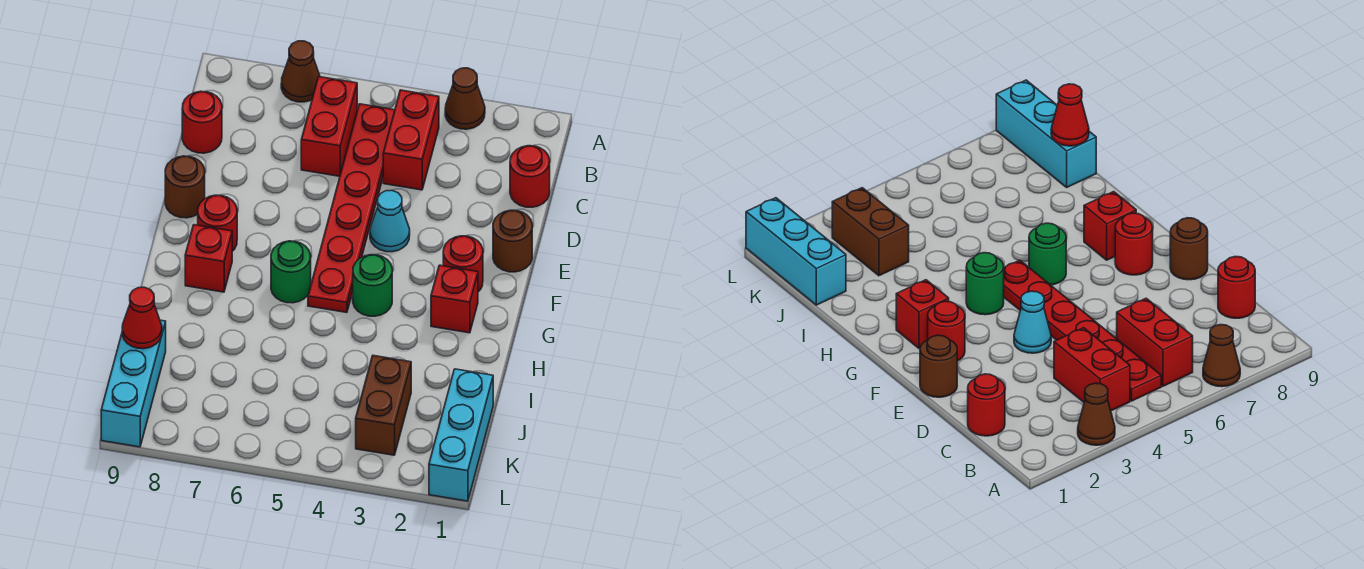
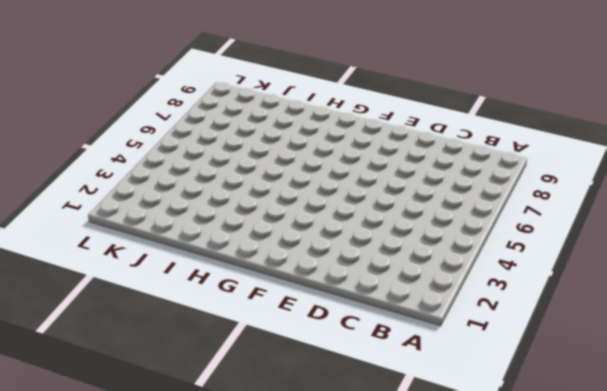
none -> brown 1x1 cone [445,68,485,129]
none -> brown 1x1 cone [281,41,320,102]
none -> red 1x2 brick [383,90,439,190]

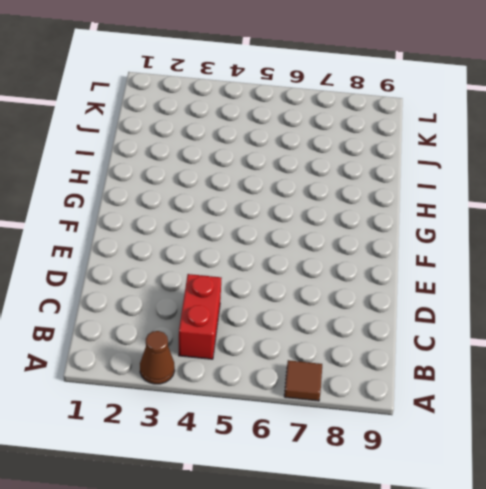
brown 1x1 tile [284,360,322,401] -> brown 1x1 cone [281,41,320,102]
none -> red 1x6 plate [308,104,395,313]
none -> red 1x2 brick [301,77,357,176]
none -> red 1x1 round brick [510,146,550,207]

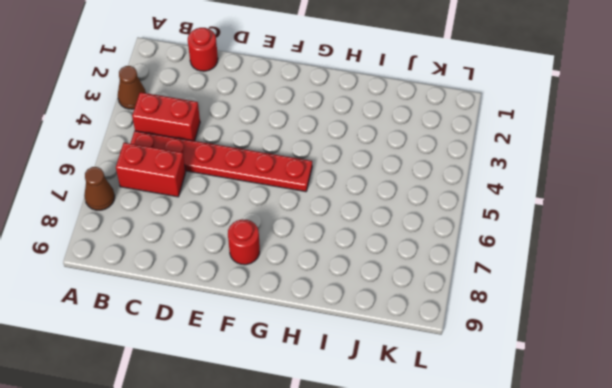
none -> red 1x1 round brick [182,91,222,153]
none -> brown 1x1 round brick [493,210,532,272]
none -> cyan 1x1 cone [370,190,410,252]

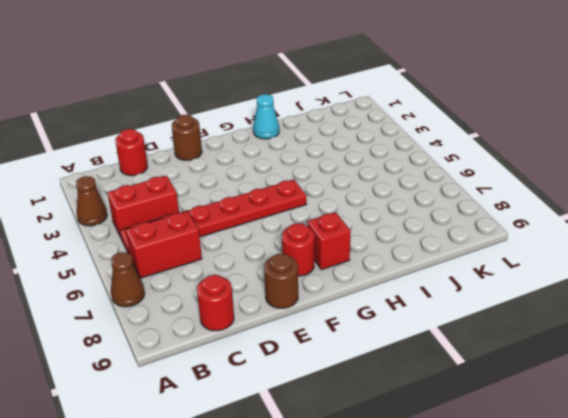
cyan 1x1 cone [253,94,279,139] -> cyan 1x1 cone moved to [370,190,410,252]
none -> red 1x1 round brick [443,236,483,292]
none -> red 1x1 brick [431,265,478,333]
none -> green 1x1 round brick [353,255,392,316]

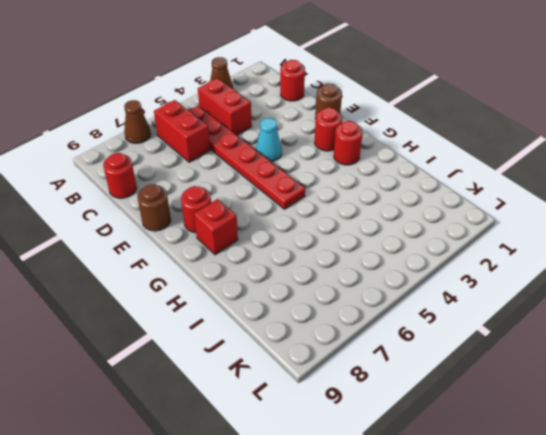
red 1x1 round brick [334,121,363,165] -> red 1x1 brick [431,265,478,333]
none -> green 1x1 round brick [353,255,392,316]
none -> green 1x1 round brick [271,241,311,303]
none -> cyan 1x3 brick [429,369,493,501]

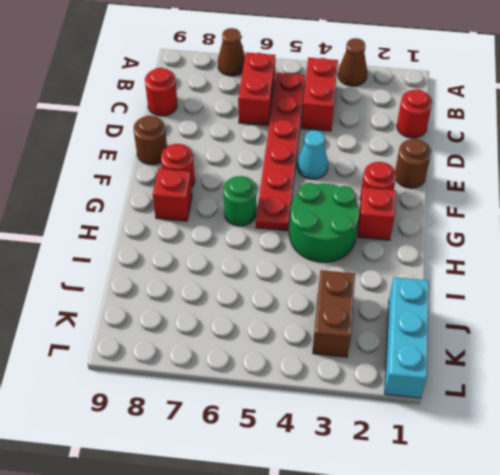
green 2x2 round brick [289,183,359,262] -> green 1x1 round brick [353,255,392,316]
none -> cyan 1x3 brick [101,320,166,447]
none -> red 1x1 cone [122,287,162,349]

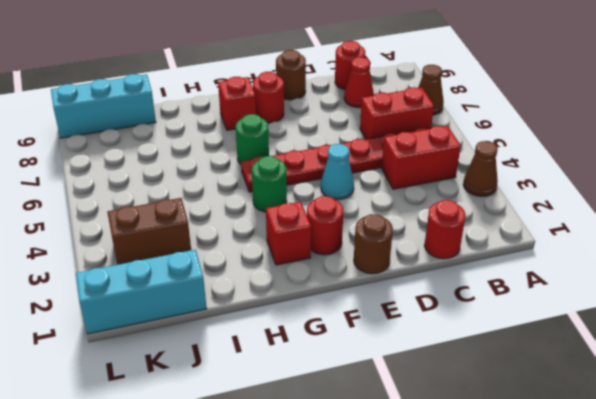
red 1x1 cone [344,57,374,108] -> red 1x1 cone moved to [122,287,162,349]

